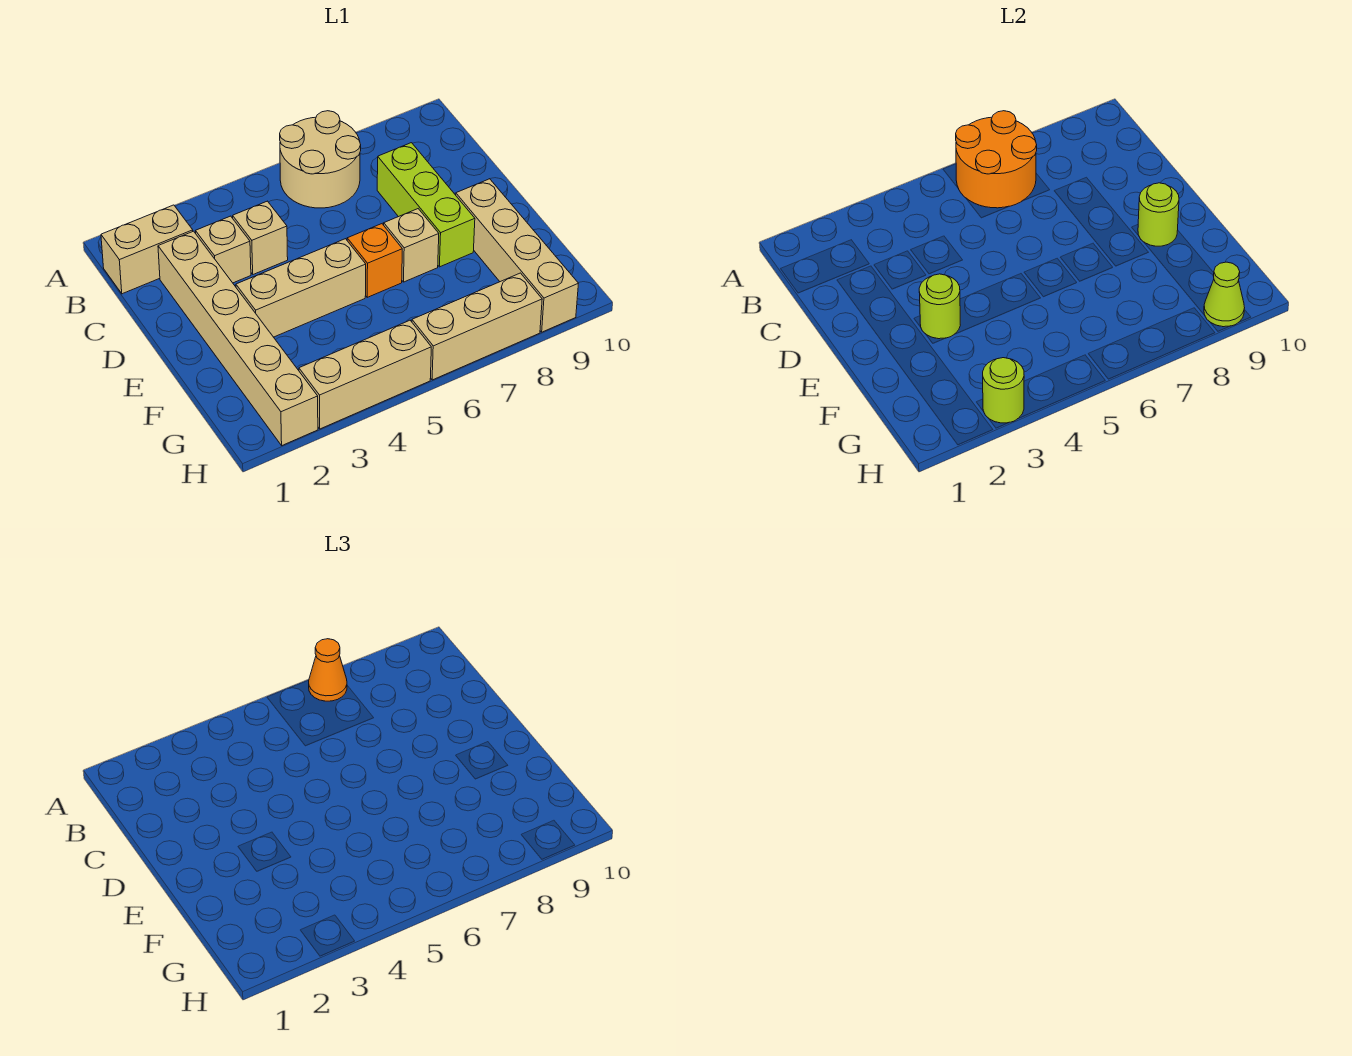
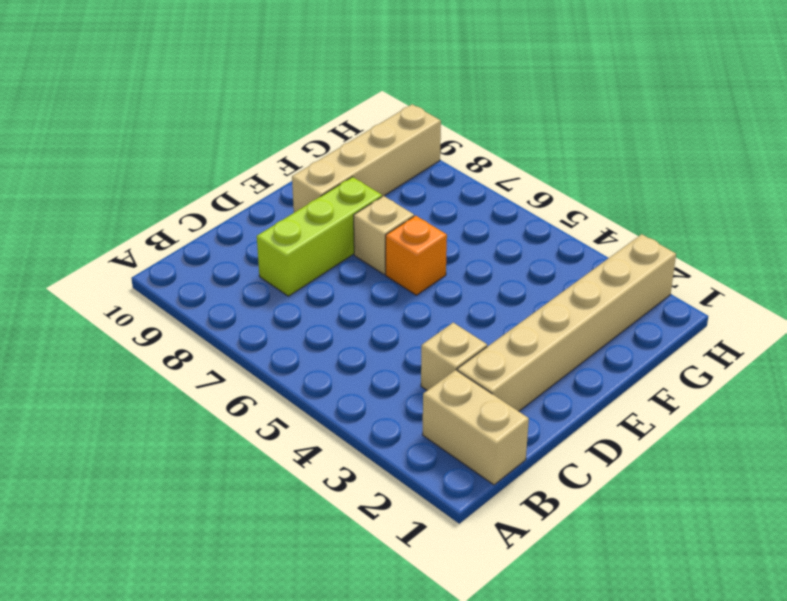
none -> tan 2x2 round brick [280,111,361,208]
none -> tan 1x1 brick [233,201,288,274]
none -> tan 1x3 brick [236,239,366,337]

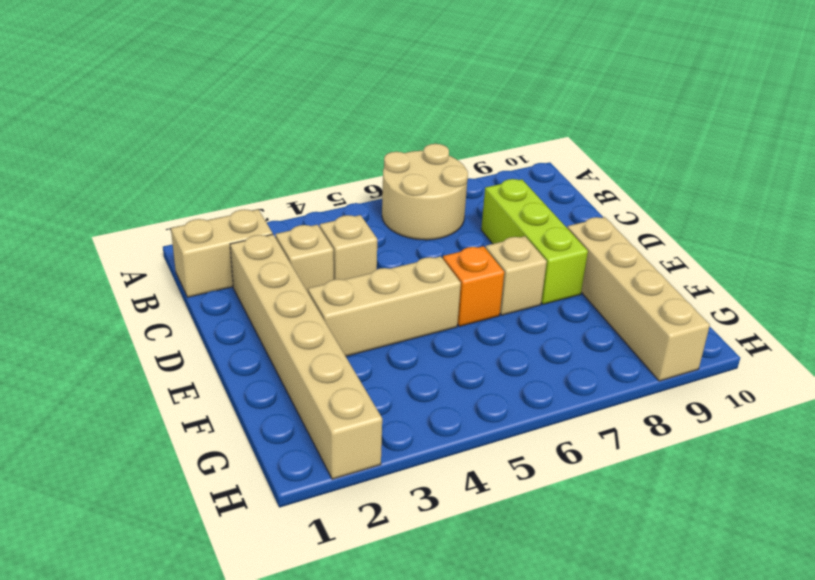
none -> tan 1x3 brick [299,320,431,429]
none -> tan 1x3 brick [412,273,542,380]
none -> orange 2x2 round brick [956,111,1037,208]

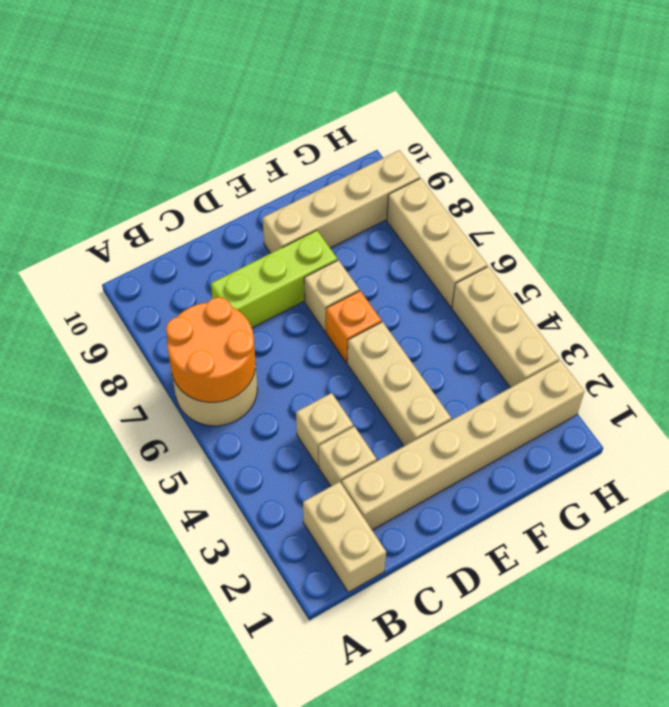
none -> lime 1x1 round brick [919,274,960,339]
none -> lime 1x1 round brick [1138,183,1179,246]
none -> lime 1x1 round brick [983,358,1024,423]

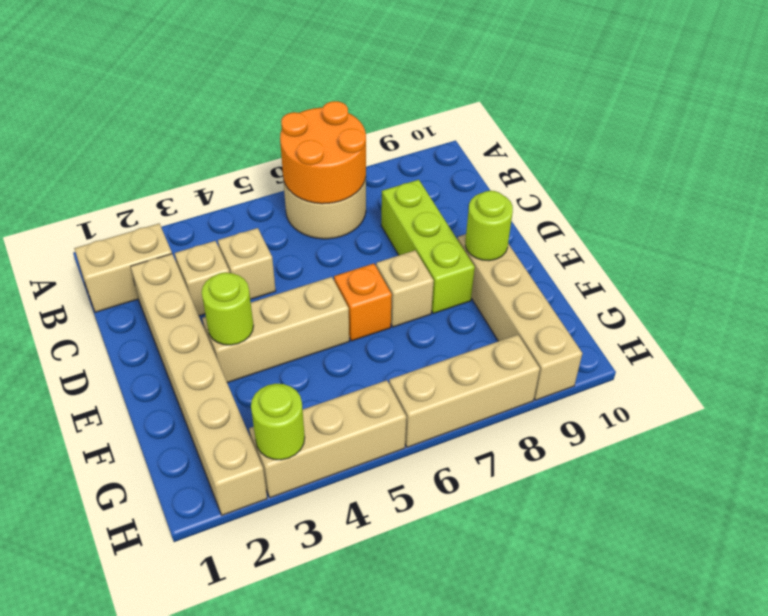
none -> lime 1x1 cone [1204,262,1245,327]
none -> orange 1x1 cone [309,639,347,701]

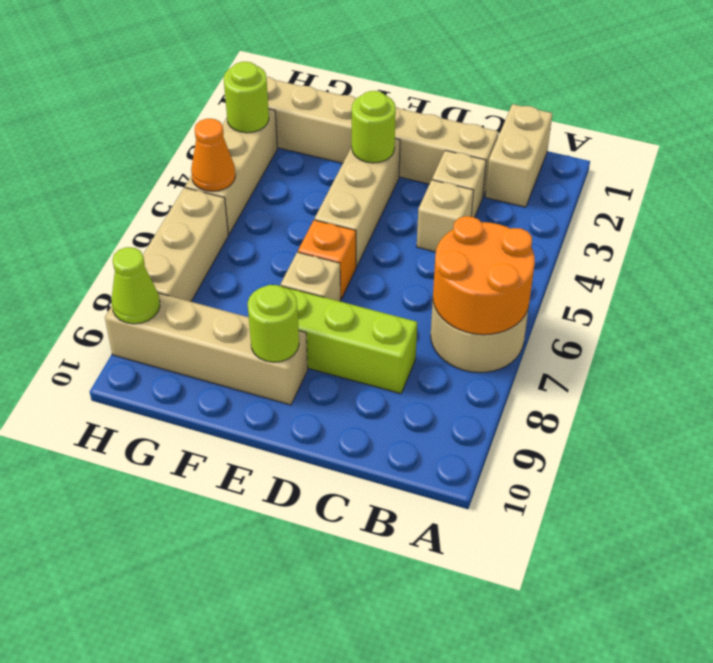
orange 1x1 cone [191,119,235,191] -> orange 1x1 cone moved to [309,639,347,701]

